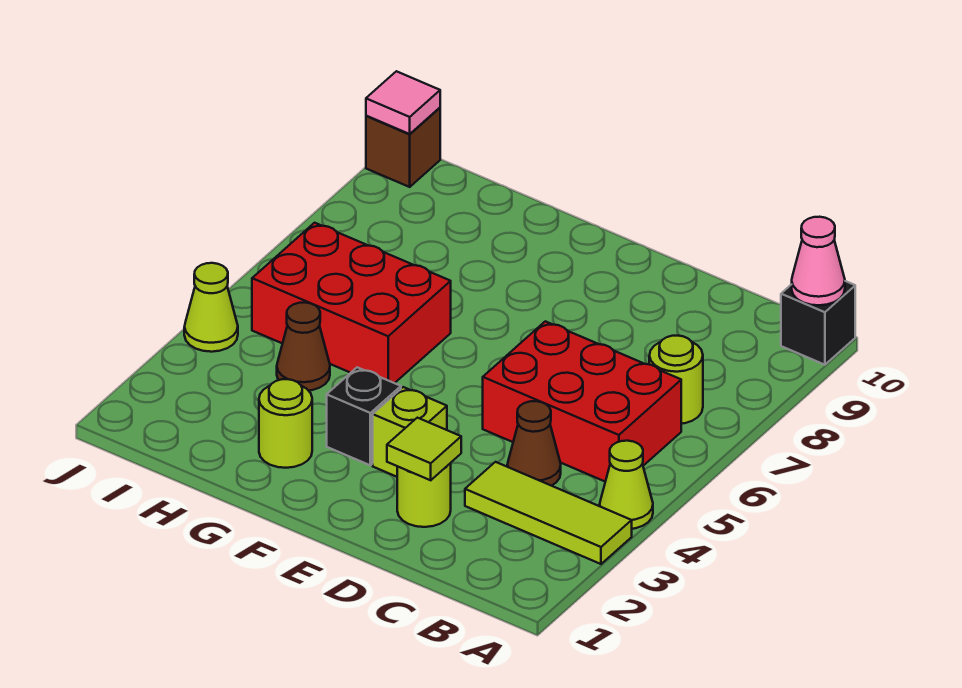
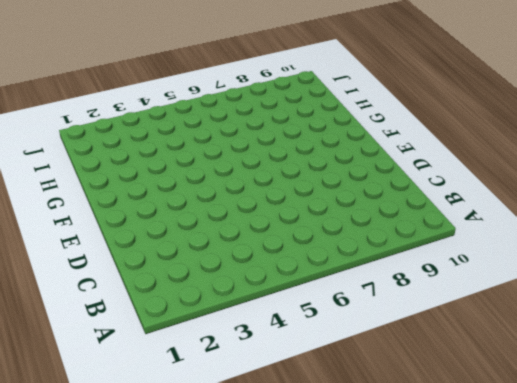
none -> lime 1x3 tile [465,462,632,564]
none -> lime 1x1 cone [600,441,653,529]
none -> black 1x1 brick [781,281,855,365]

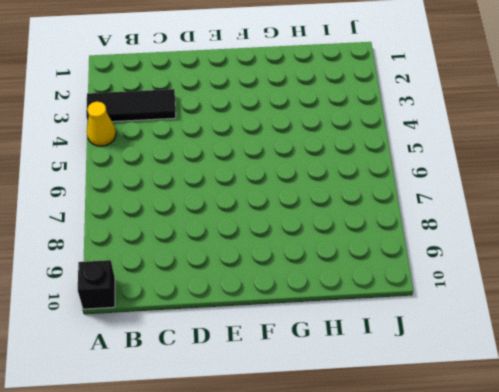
black 1x3 tile [86,89,176,122] -> lime 1x3 tile [465,462,632,564]
yellow 1x1 cone [87,102,116,146] -> lime 1x1 cone [600,441,653,529]
none -> red 2x3 brick [483,321,681,482]
none -> lime 1x1 round brick [649,336,703,424]
none -> brown 1x1 cone [507,401,561,486]

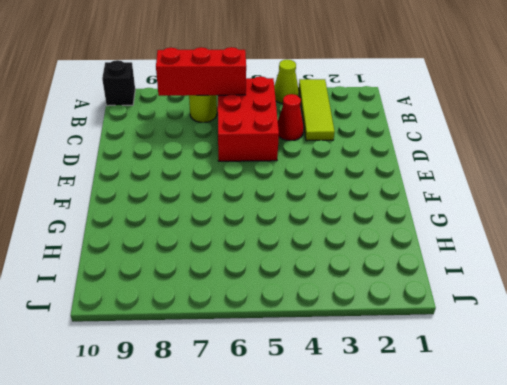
red 1x3 brick [156,47,246,96] -> none
red 1x1 cone [278,94,304,141] -> brown 1x1 cone [507,401,561,486]
none -> lime 1x1 round brick [397,463,451,527]
none -> lime 1x1 brick [373,387,447,477]
none -> black 1x1 brick [327,367,401,465]

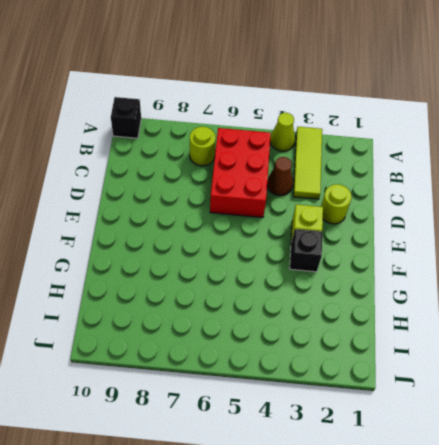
none -> lime 1x1 round brick [259,379,312,468]
none -> red 2x3 brick [252,223,451,383]
none -> brown 1x1 cone [277,302,330,391]

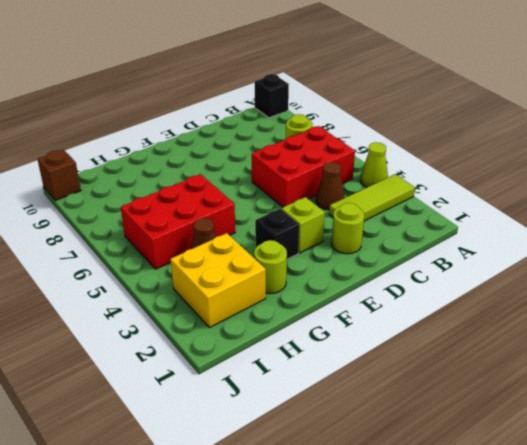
yellow 2x2 brick [170,233,266,327] -> none
none -> lime 1x1 cone [184,263,238,352]
none -> pink 1x1 cone [792,217,845,305]
none -> lime 1x1 tile [387,418,461,480]

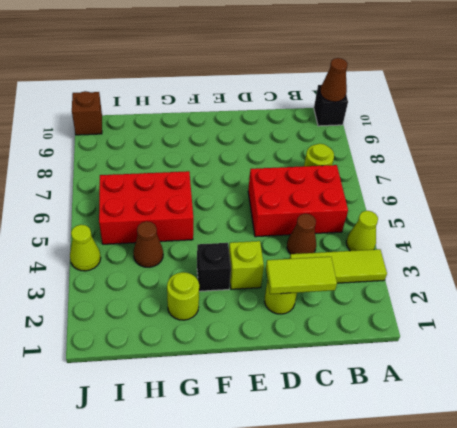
brown 1x1 cone [320,58,347,102] -> pink 1x1 cone [792,217,845,305]
lime 1x2 tile [266,257,337,294] -> lime 1x1 tile [387,418,461,480]
none -> pink 1x1 tile [366,71,440,134]

